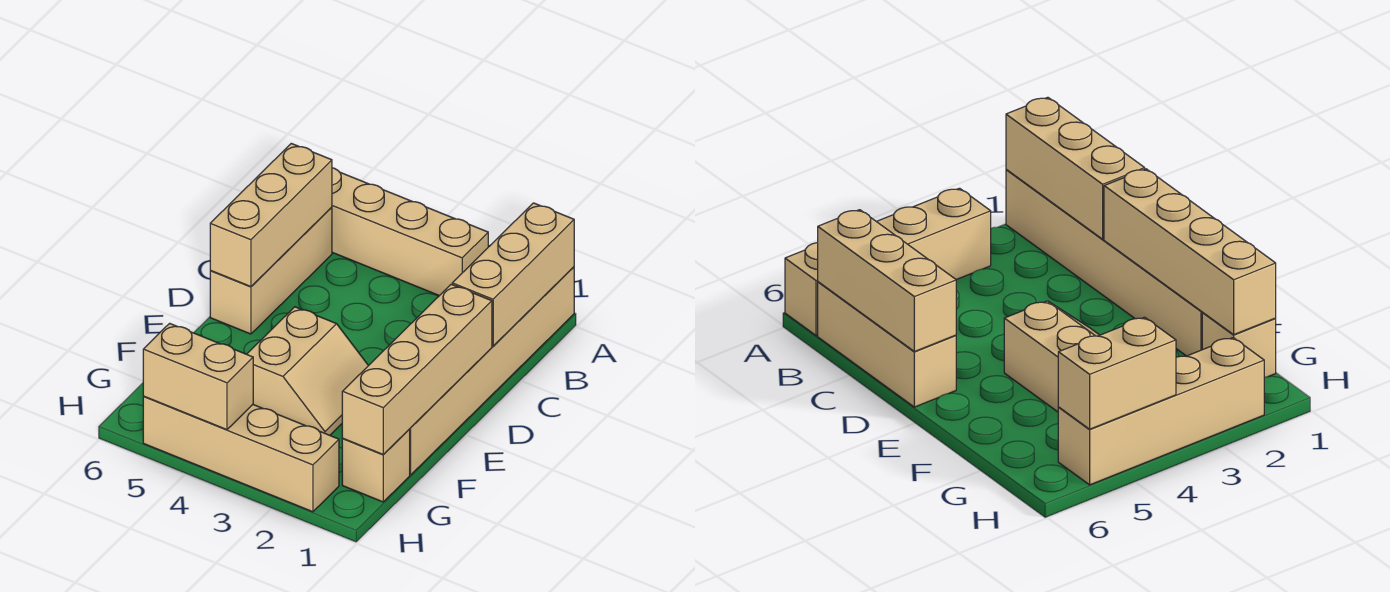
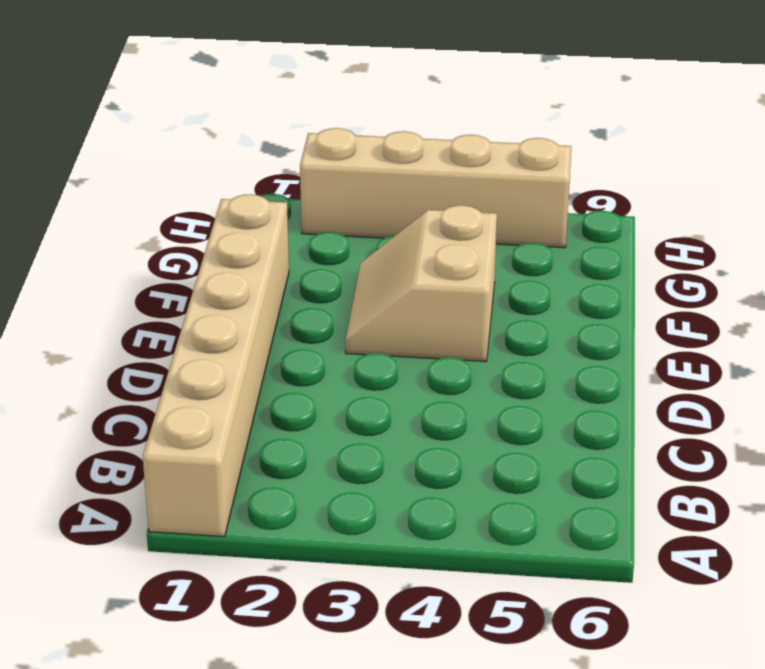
none -> tan 1x4 brick [332,168,488,296]
none -> tan 1x3 brick [210,207,332,334]

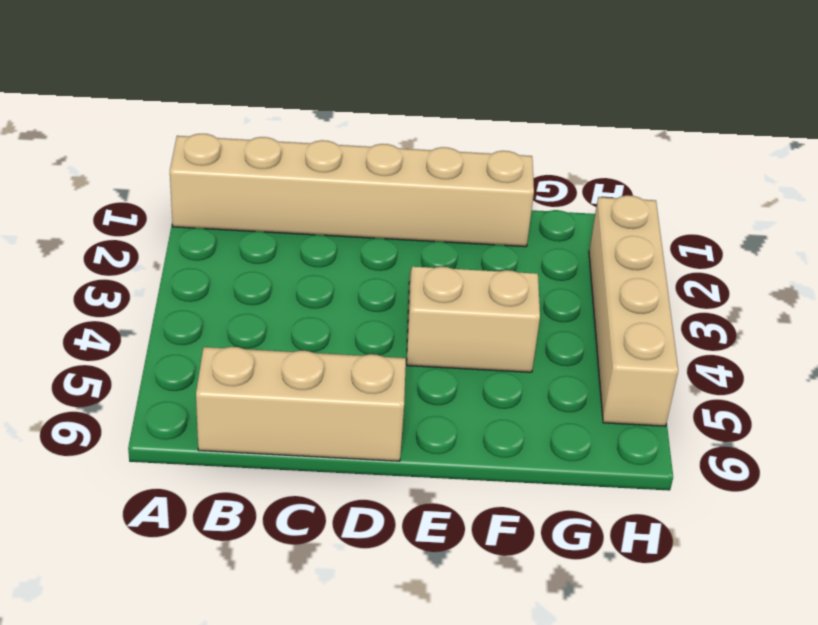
none -> tan 1x4 brick [332,168,488,296]
none -> tan 1x1 brick [342,430,410,502]

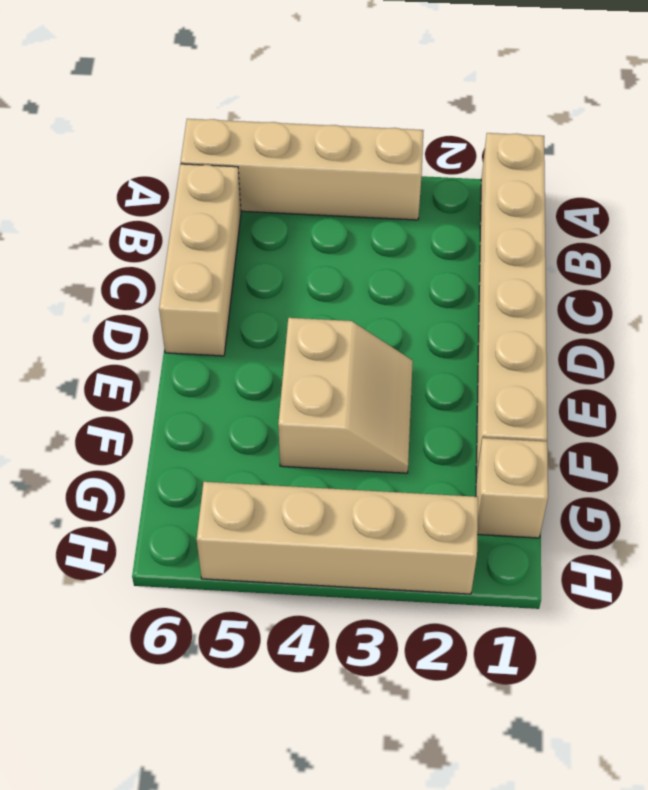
none -> tan 1x3 brick [452,203,574,346]
none -> tan 1x3 brick [210,143,332,287]

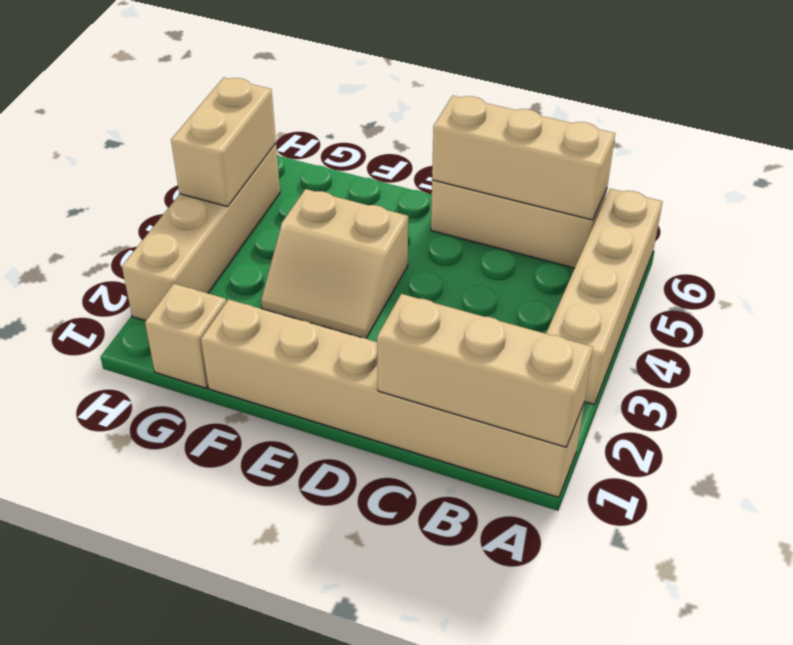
none -> tan 1x4 brick [342,284,492,455]

